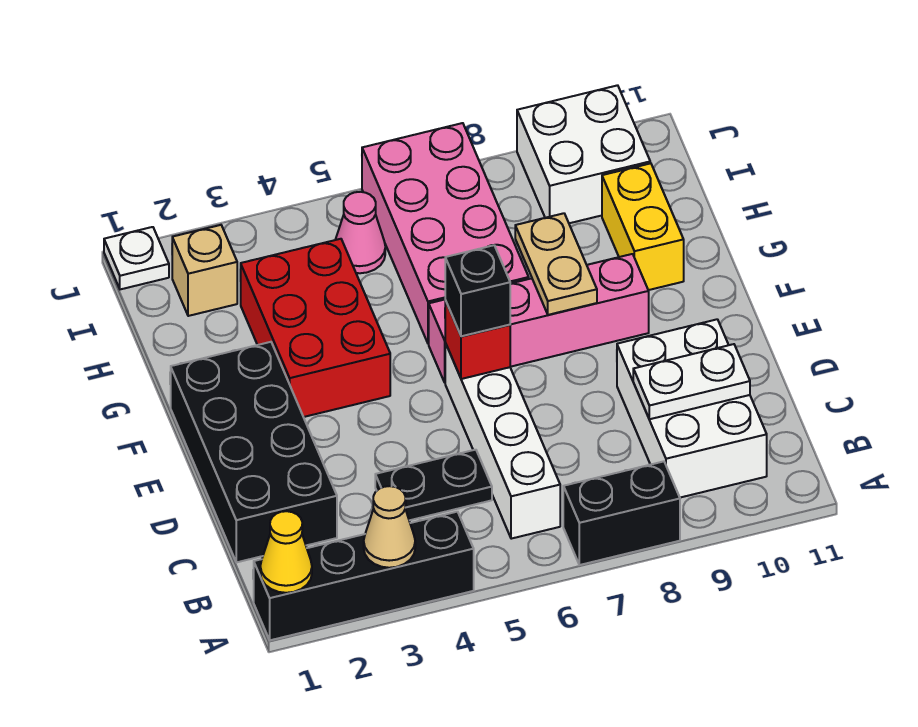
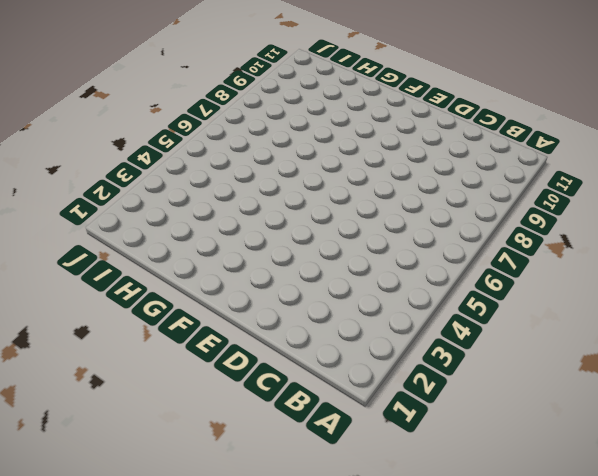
none -> black 1x4 brick [253,512,474,640]
none -> black 1x2 brick [563,461,680,565]
none -> white 1x4 brick [445,343,560,539]

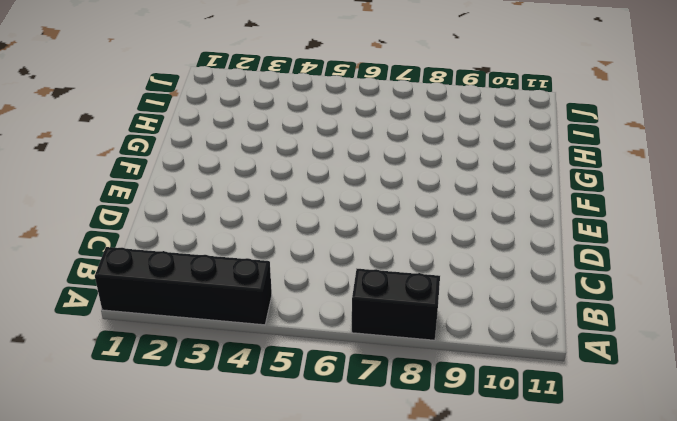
none -> white 1x4 brick [445,343,560,539]
none -> white 2x3 brick [617,319,767,498]
none -> black 2x4 brick [170,342,337,562]

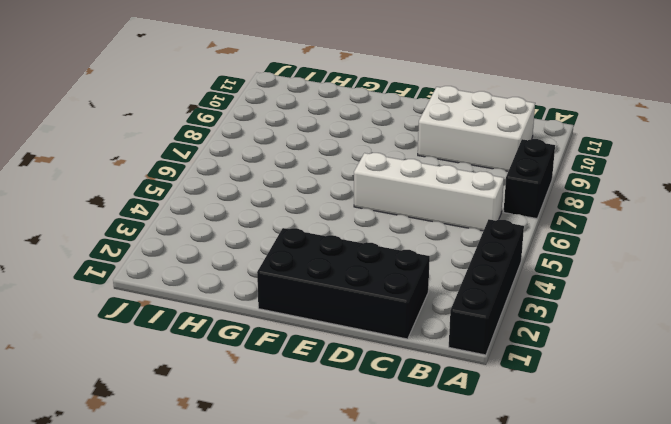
none -> black 1x2 plate [375,450,492,520]
none -> red 2x3 brick [241,239,390,417]
none -> pink 1x4 brick [429,254,649,382]

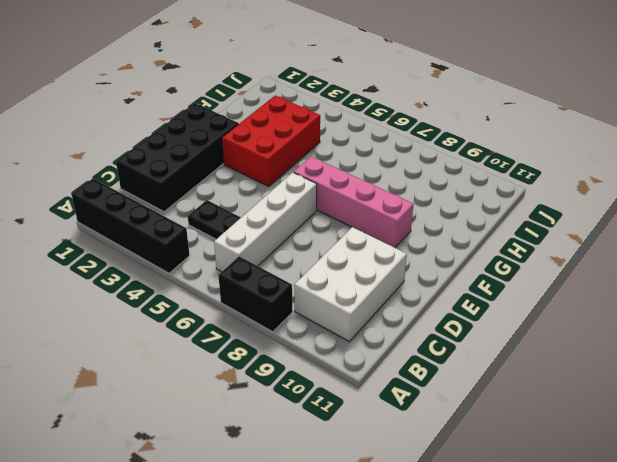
none -> pink 2x4 brick [362,123,529,344]
none -> yellow 1x2 brick [602,163,684,290]
none -> tan 1x1 brick [172,225,237,316]

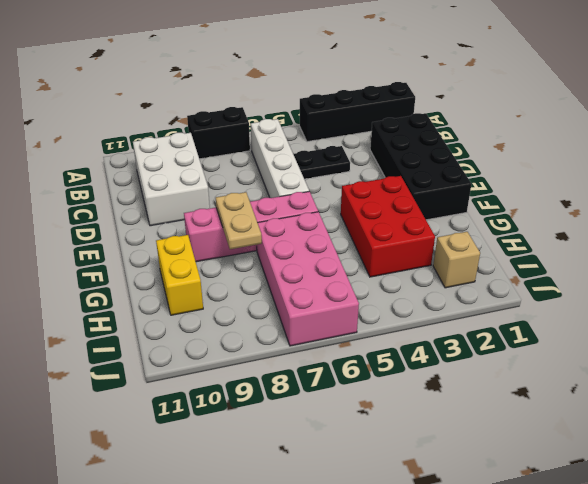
none -> pink 1x1 cone [335,192,385,273]
none -> white 2x2 brick [517,85,650,223]
none -> white 1x1 plate [104,227,169,289]

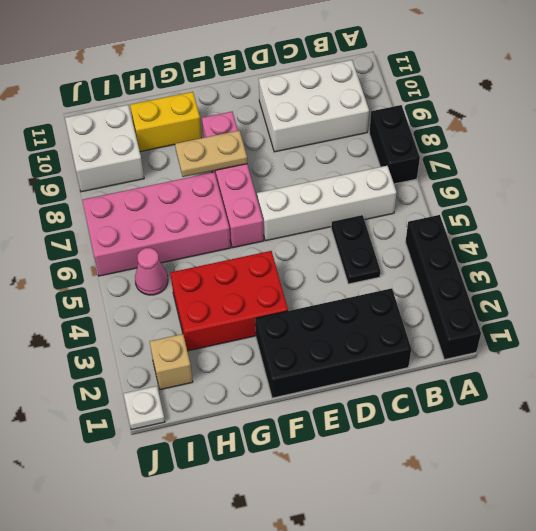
none -> yellow 1x1 cone [260,511,312,593]
none -> tan 1x1 cone [364,486,415,568]
none -> white 1x2 plate [633,344,750,419]

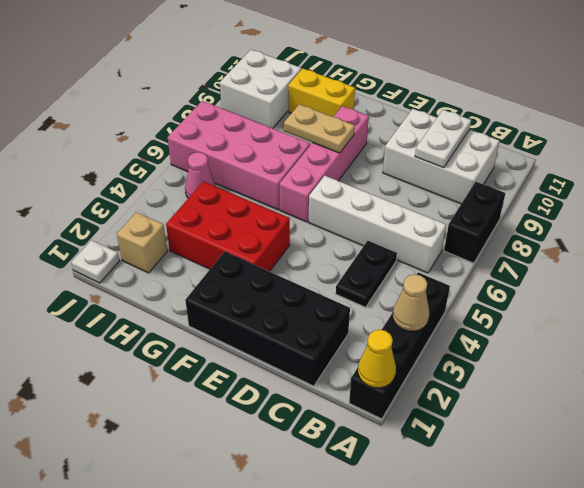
none -> red 1x1 brick [445,301,510,379]
none -> black 1x1 brick [445,245,510,336]

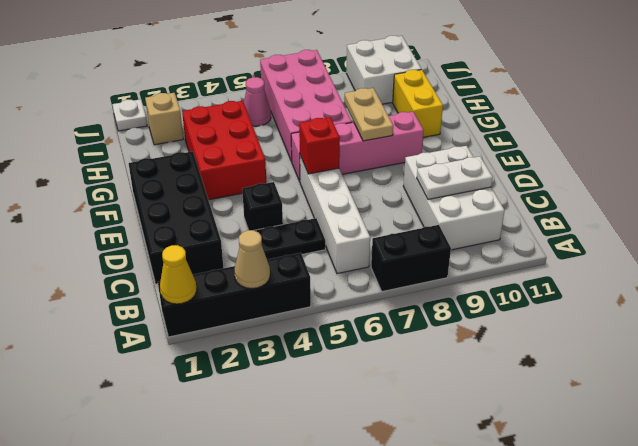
black 1x1 brick [242,182,283,230] -> black 1x1 brick moved to [445,245,510,336]

